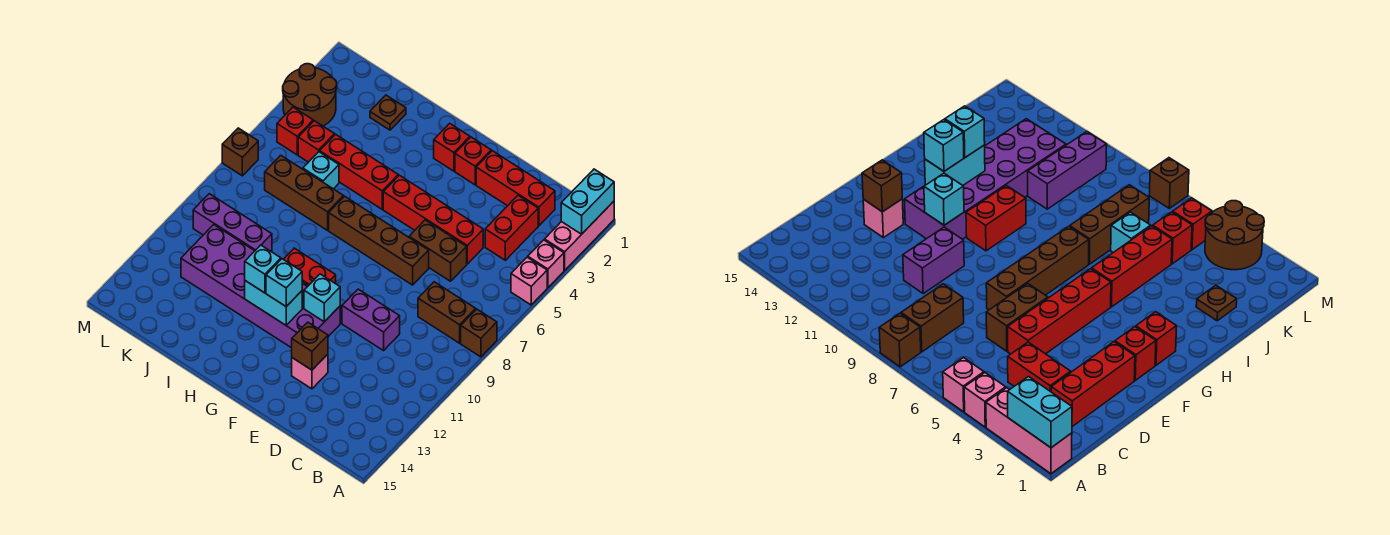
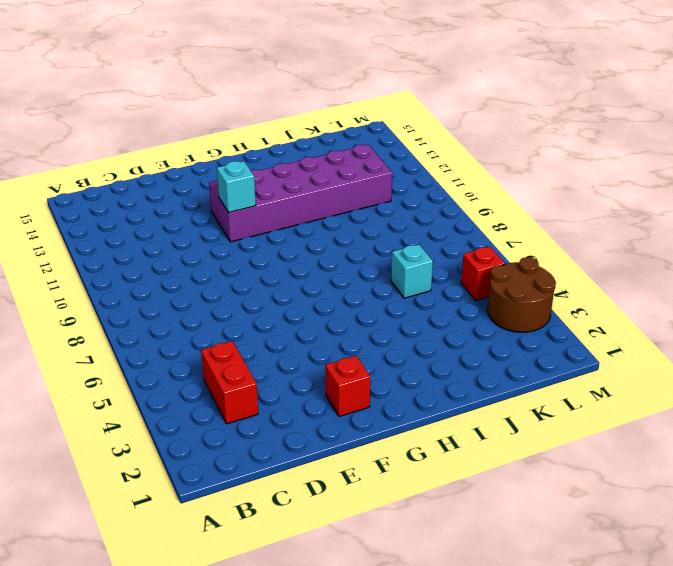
none -> pink 1x3 brick [545,201,614,270]
none -> pink 1x1 brick [528,240,564,288]
none -> pink 1x1 brick [511,257,547,305]
none -> brown 1x1 brick [461,309,497,357]

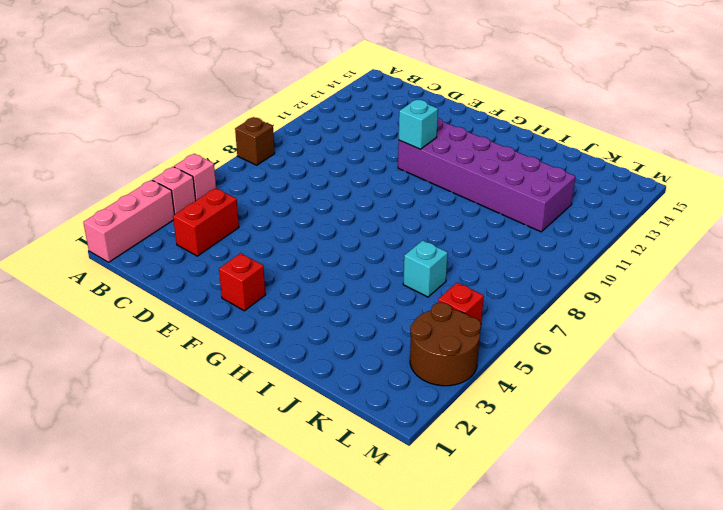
none -> brown 1x2 brick [418,282,476,343]
none -> red 1x3 brick [476,151,555,226]
none -> red 1x4 brick [383,175,483,264]
none -> brown 1x2 brick [409,220,467,281]

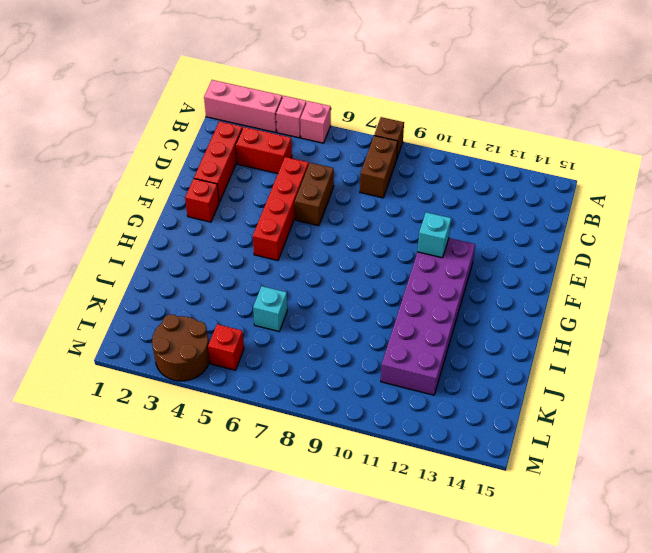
none -> purple 1x2 brick [342,289,400,351]
none -> brown 1x4 brick [329,196,429,285]
none -> pink 1x1 brick [292,354,328,389]
none -> red 1x1 brick [434,123,470,171]

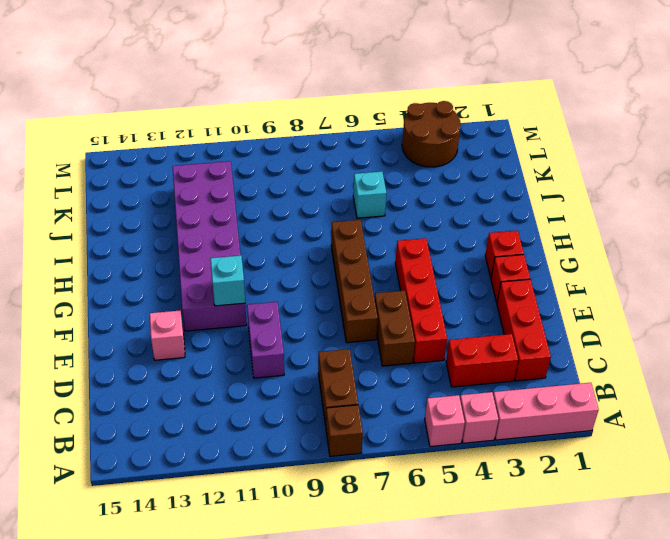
none -> red 1x2 brick [284,248,336,285]
none -> red 1x3 brick [320,134,398,209]
none -> brown 1x3 brick [265,155,344,230]
none -> brown 1x1 plate [370,95,406,130]

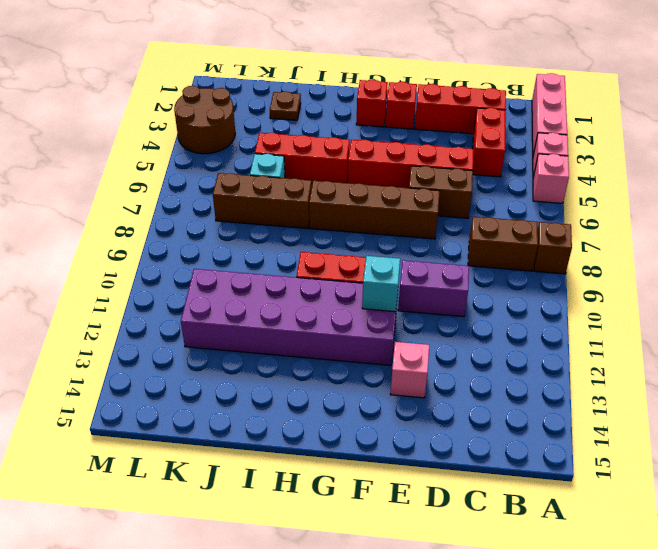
none -> purple 1x3 brick [193,194,272,252]
none -> red 1x1 brick [298,121,335,162]
none -> red 1x1 brick [277,107,313,155]
none -> brown 1x1 brick [222,128,258,176]

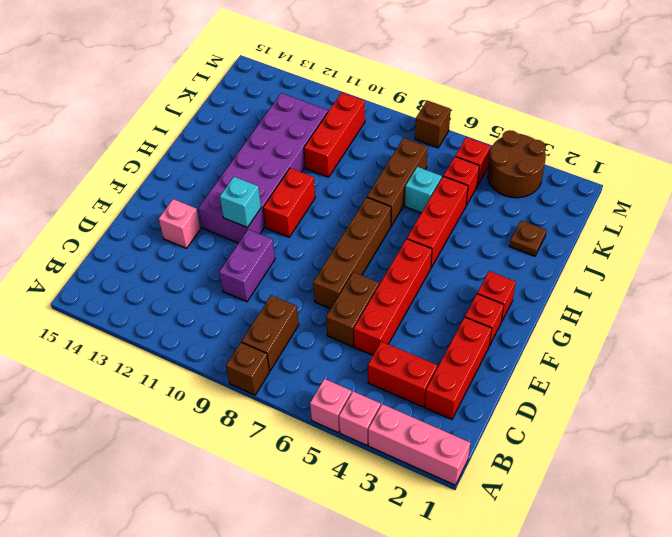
red 1x3 brick [304,92,365,177] -> purple 1x3 brick [193,194,272,252]
none -> cyan 1x2 brick [561,169,614,234]
none -> brown 1x1 brick [292,322,328,370]
none -> cyan 1x2 brick [245,281,302,325]
none -> cyan 1x1 brick [266,259,302,306]

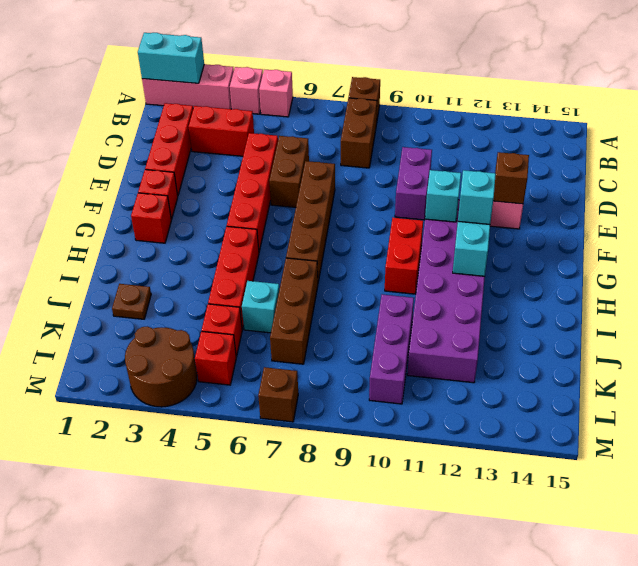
none -> cyan 1x1 brick [245,245,281,293]

